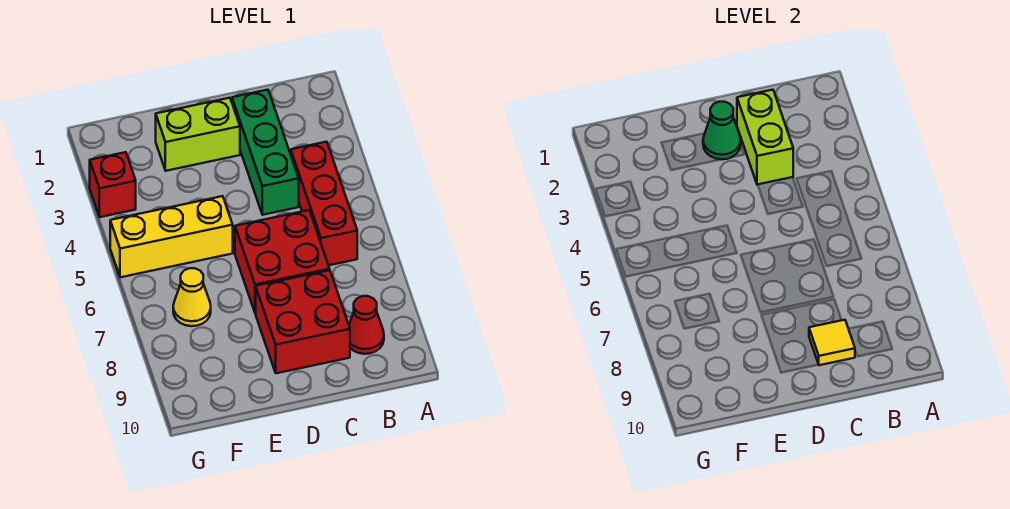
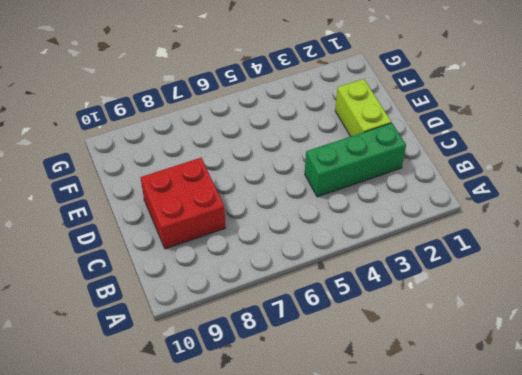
none -> red 1x3 brick [291,142,357,265]
none -> red 1x1 cone [349,296,384,354]
none -> red 2x2 brick [235,210,330,313]

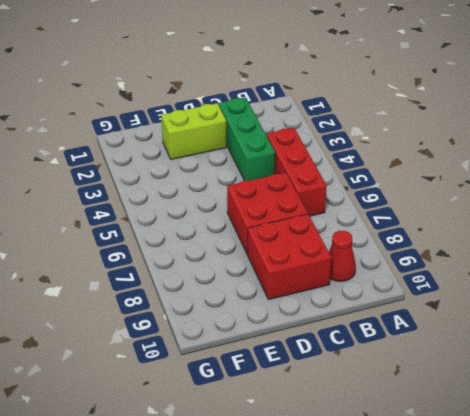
none -> yellow 1x3 brick [110,196,233,277]
none -> yellow 1x1 cone [173,268,211,326]
none -> red 1x1 brick [90,152,136,217]

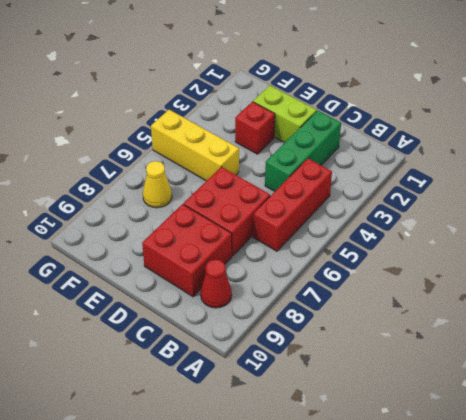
red 1x1 brick [235,102,275,154] -> red 1x1 brick moved to [90,152,136,217]
none -> lime 1x2 brick [737,90,793,185]
none -> yellow 1x1 tile [809,320,855,365]
none -> green 1x1 cone [703,102,741,159]

